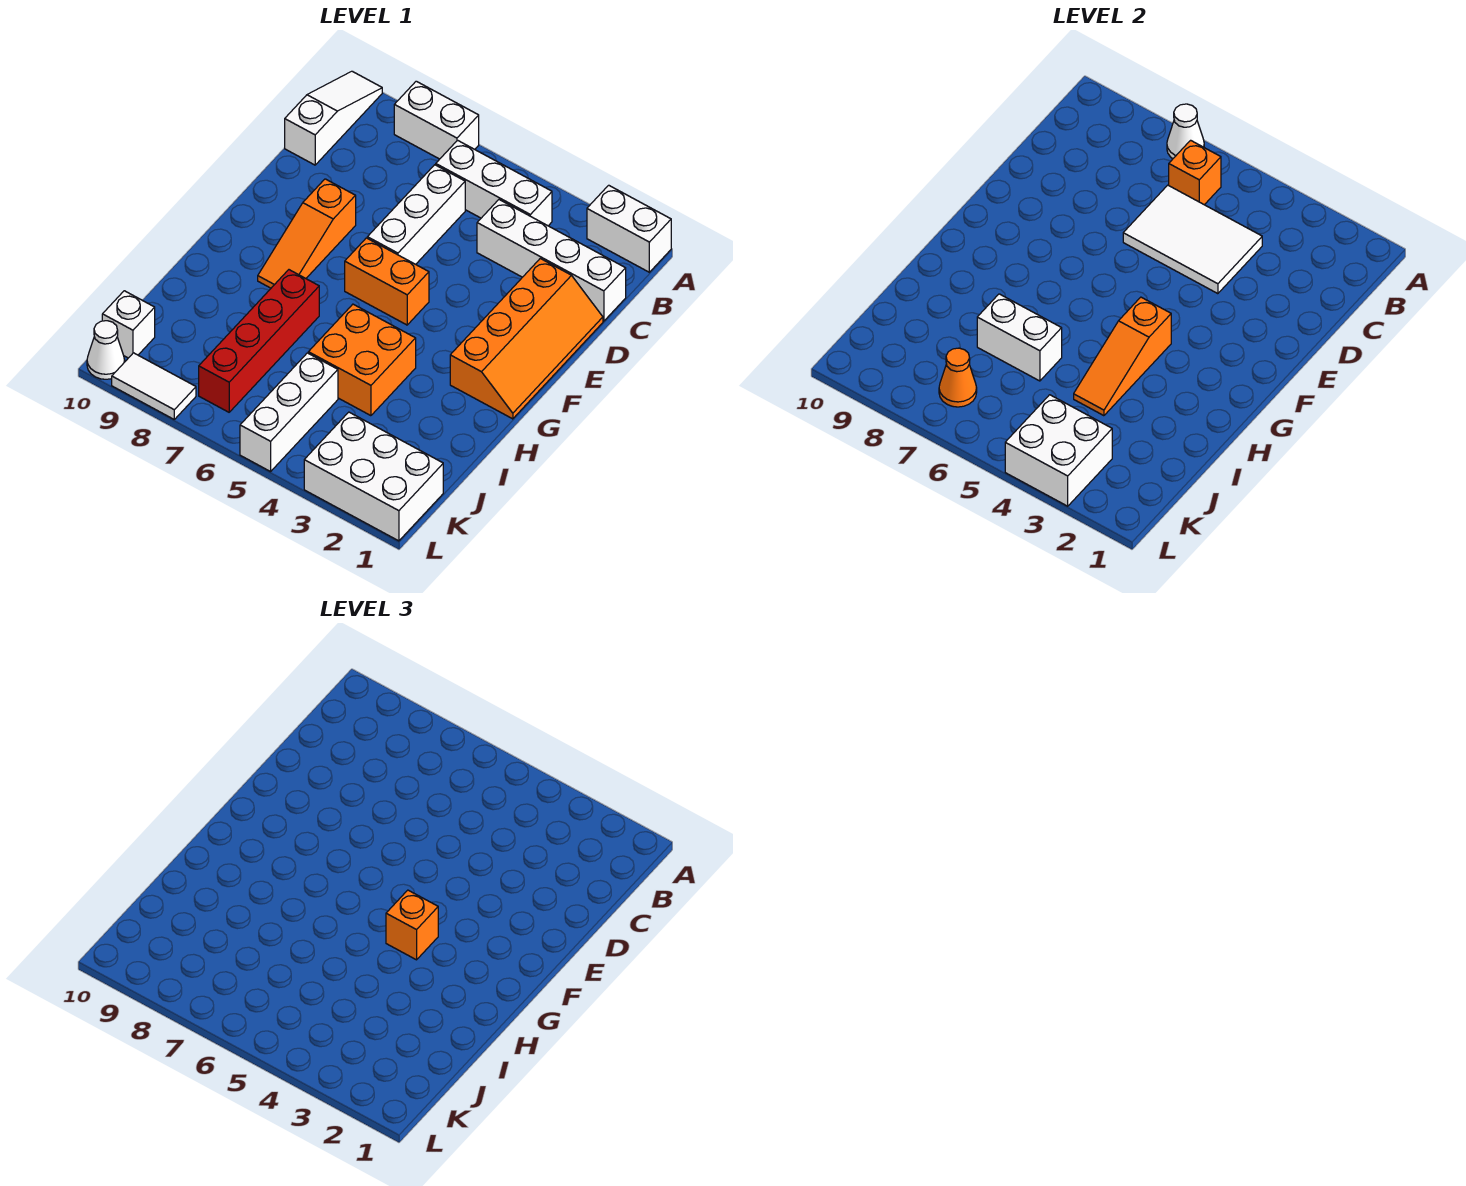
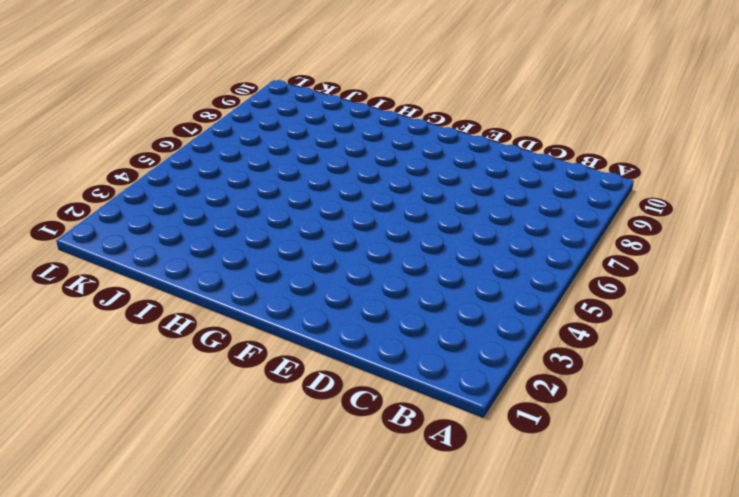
none -> white 1x2 brick [587,185,671,272]
none -> white 1x2 brick [394,81,479,159]
none -> white 1x3 slope [285,71,382,165]

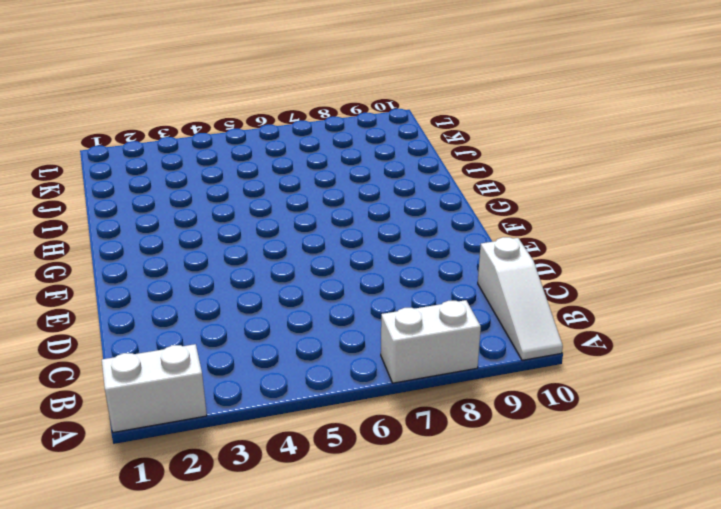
none -> white 1x3 brick [436,140,552,226]
none -> white 1x4 brick [477,200,626,321]
none -> white 1x3 brick [367,165,465,264]

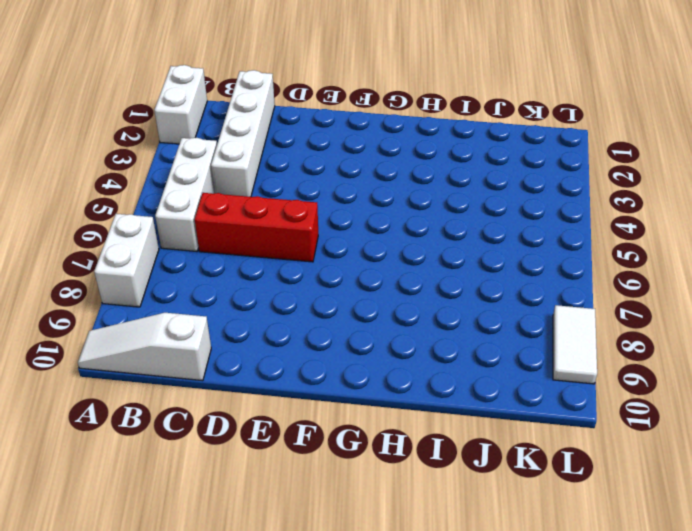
red 1x3 brick [195,193,318,262] -> white 1x3 brick [367,165,465,264]
none -> orange 2x4 slope [450,259,603,419]
none -> orange 1x3 slope [258,179,356,288]
none -> orange 1x2 brick [345,238,429,325]

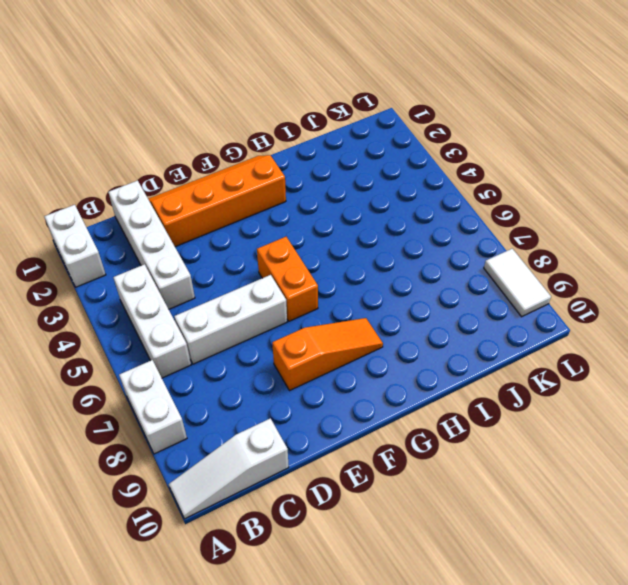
none -> orange 2x2 brick [308,304,416,416]
none -> red 1x4 brick [199,270,319,412]
none -> white 1x3 brick [240,353,338,472]

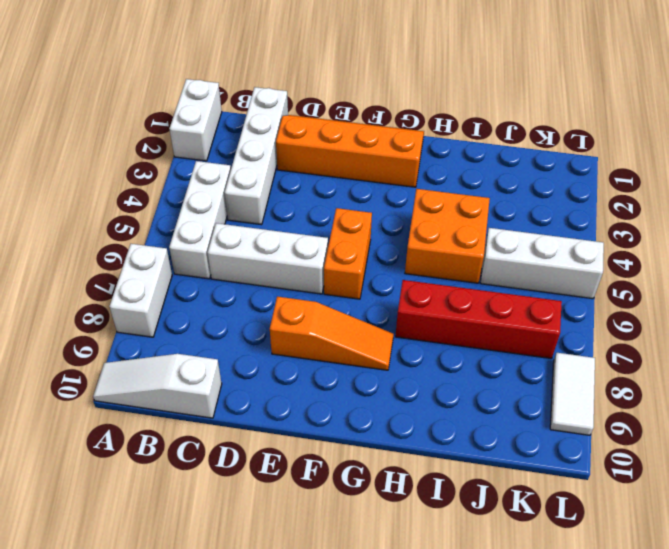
none -> white 2x3 brick [304,412,443,541]
none -> white 1x1 brick [102,291,155,358]
none -> white 1x1 cone [87,321,125,379]

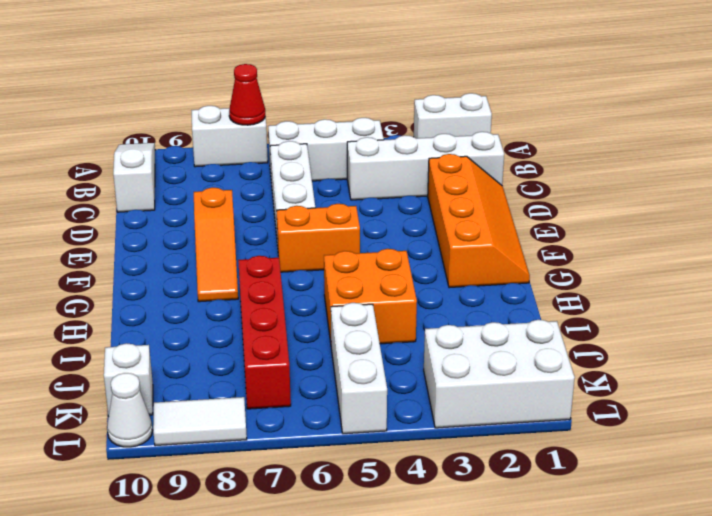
red 1x1 cone [229,64,265,125] -> white 1x1 cone [1167,104,1204,159]
none -> orange 1x1 brick [1169,140,1221,205]
none -> white 2x3 tile [1123,185,1262,294]
none -> orange 1x3 slope [1074,297,1171,416]

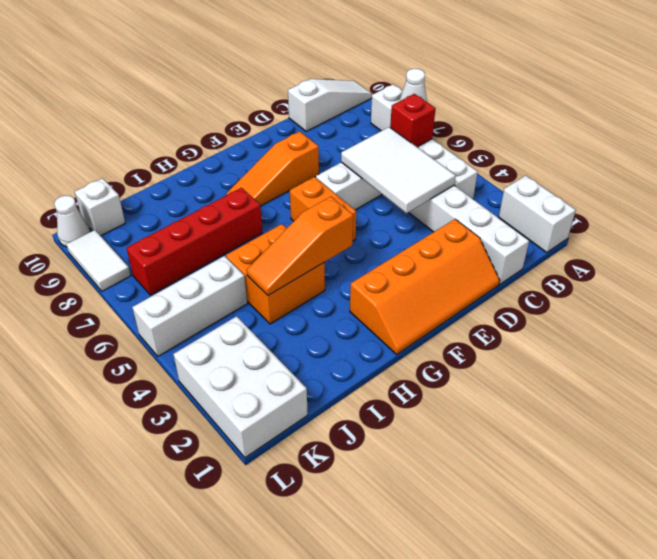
red 1x1 brick [390,94,436,147] -> orange 1x1 brick [1169,140,1221,205]
none -> white 1x2 brick [977,294,1062,381]
none -> white 2x2 brick [1005,395,1112,506]
none -> orange 1x1 cone [939,348,977,407]

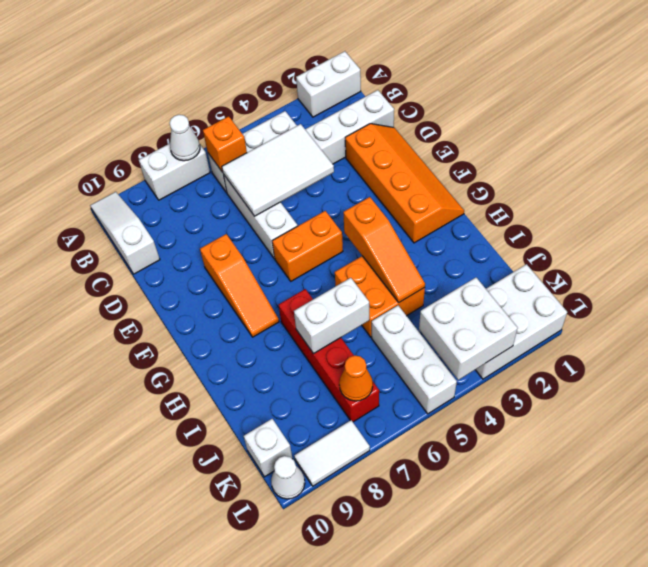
none -> orange 1x1 brick [386,890,438,960]

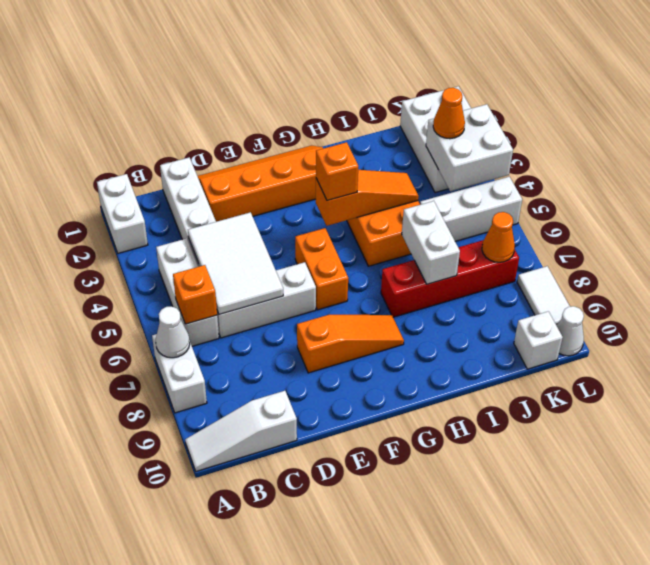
orange 1x1 cone [433,88,465,139] -> none

